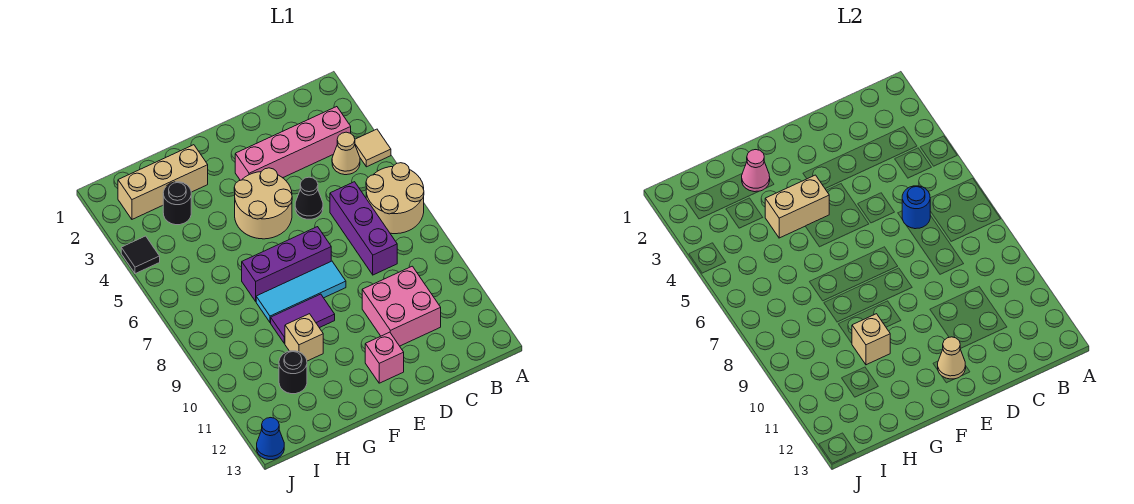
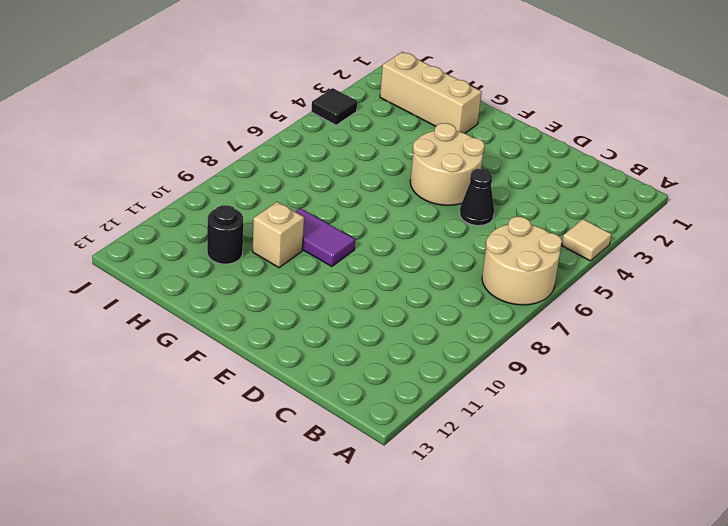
none -> pink 1x4 brick [235,107,351,180]
none -> tan 1x1 cone [332,132,360,175]
none -> purple 1x3 brick [330,182,397,275]

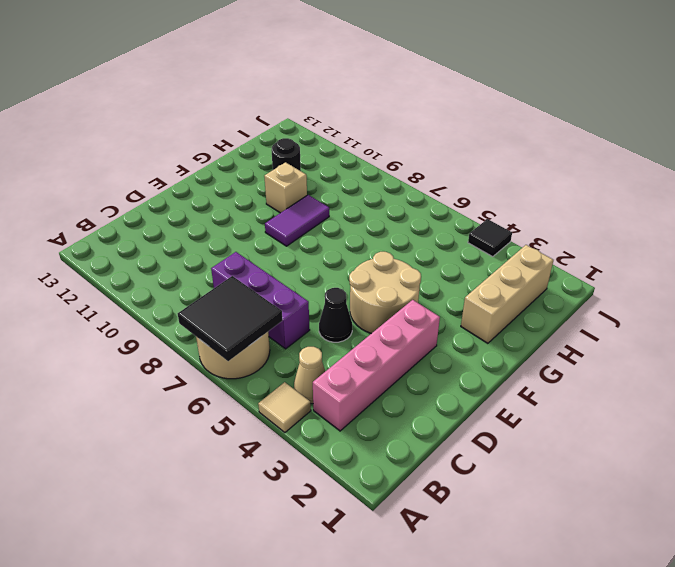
black 2x2 tile [178,276,282,361] -> none
none -> pink 2x2 brick [362,266,441,346]
none -> purple 1x3 brick [242,227,331,301]
none -> cyan 1x3 tile [256,261,346,322]

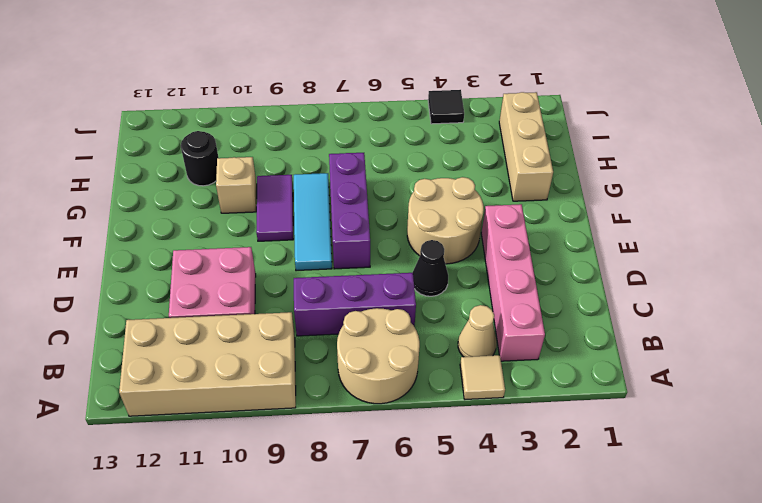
tan 2x4 brick [119,312,296,416] -> none
none -> pink 1x1 brick [365,332,404,383]
none -> black 1x1 round brick [163,182,191,225]
none -> blue 1x1 cone [257,418,284,460]

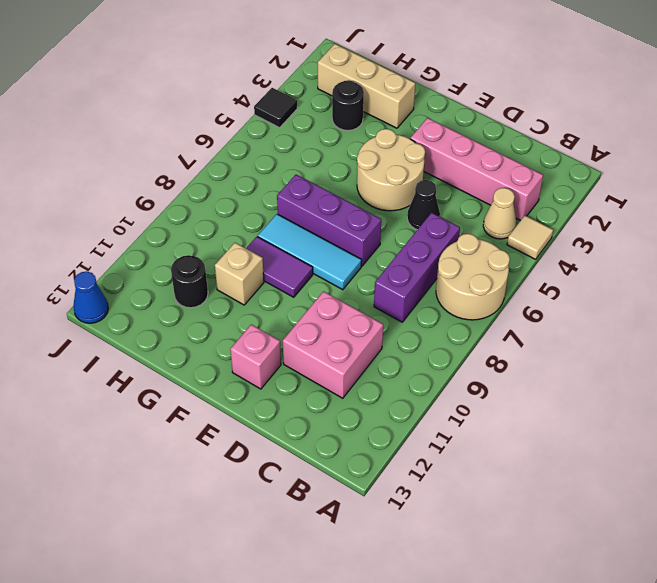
none -> blue 1x1 round brick [902,186,930,229]
none -> tan 1x1 cone [938,337,966,379]
none -> tan 1x2 brick [765,175,829,238]

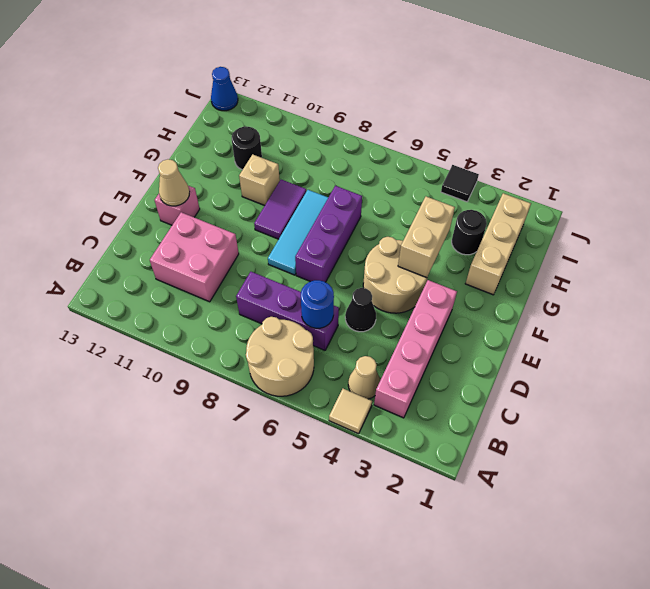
none -> pink 1x1 cone [742,150,770,192]
none -> tan 1x1 brick [852,314,890,365]

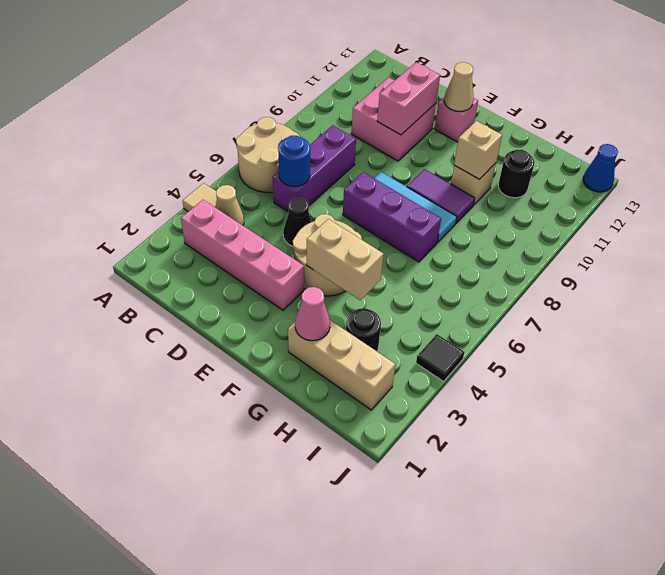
pink 1x2 brick [377,62,440,135] -> none

